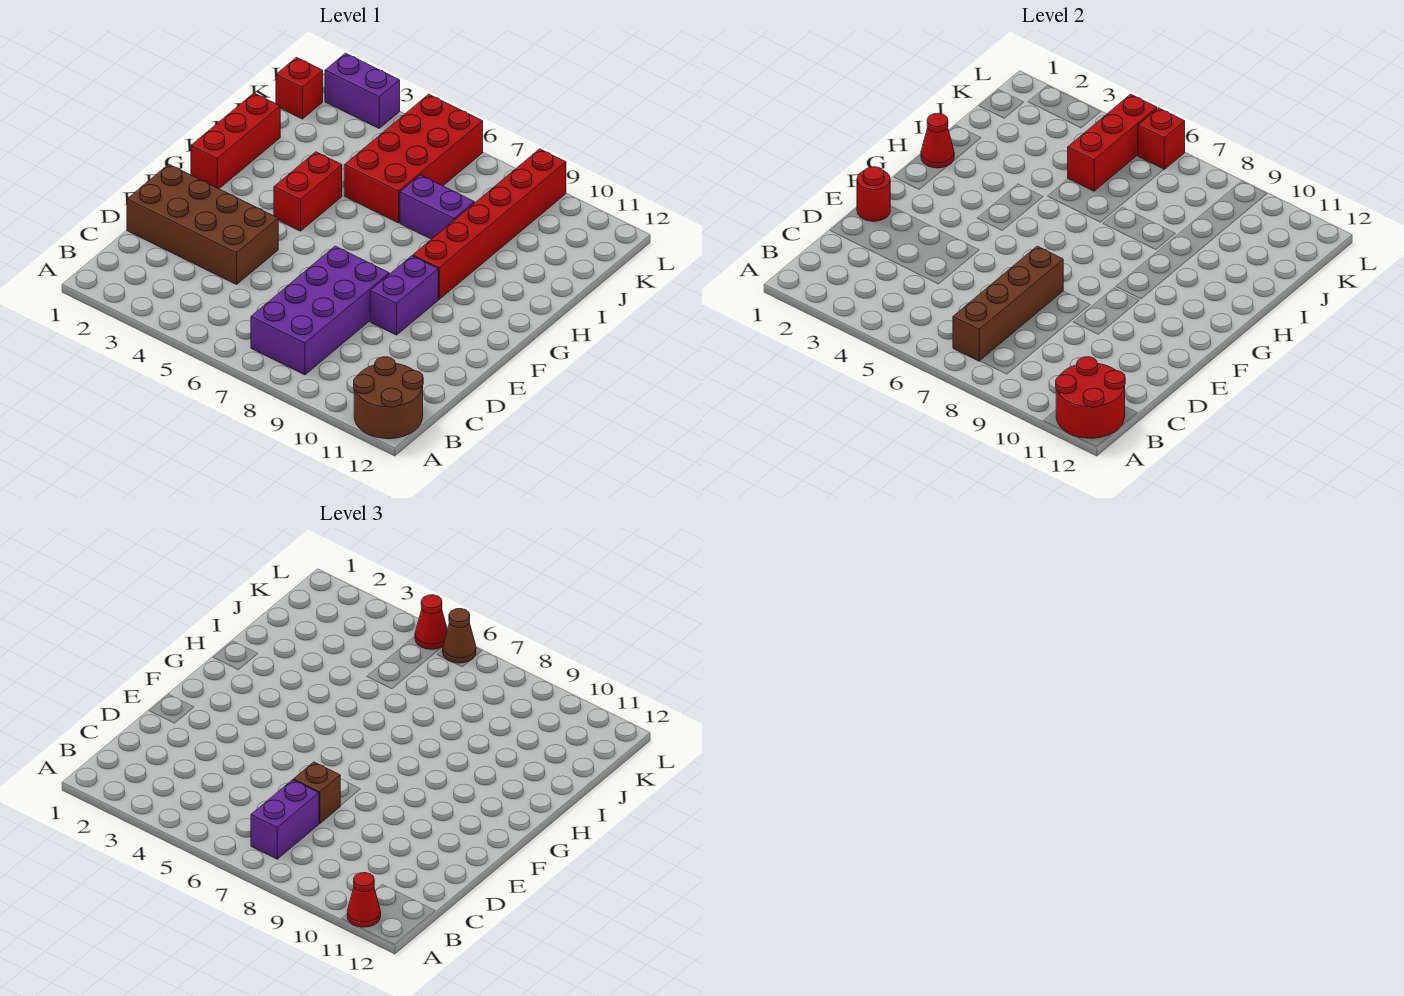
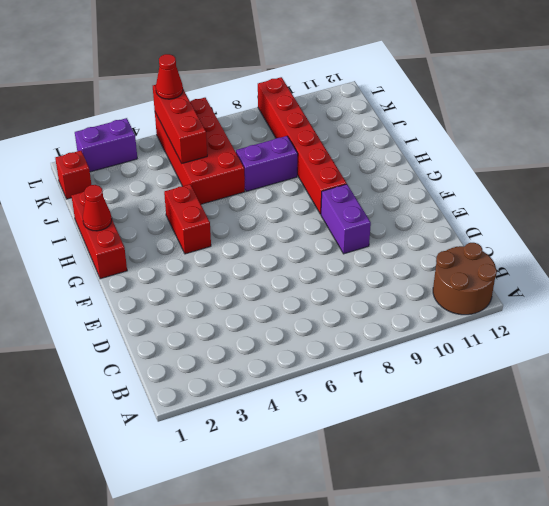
none -> purple 2x4 brick [251,246,389,375]
none -> brown 2x4 brick [127,164,278,284]
none -> red 2x2 round brick [1056,357,1125,438]

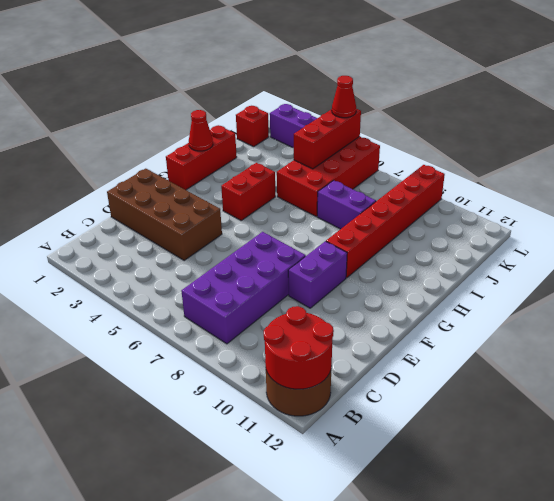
none -> brown 1x4 brick [953,246,1063,361]
none -> red 1x1 round brick [857,167,890,221]
none -> red 1x1 brick [1138,108,1185,169]

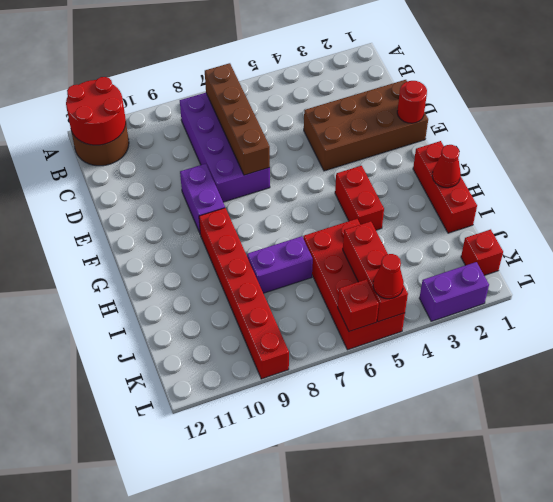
none -> red 1x1 cone [347,873,381,927]
none -> purple 1x2 brick [251,780,319,859]
none -> brown 1x1 brick [293,762,340,824]

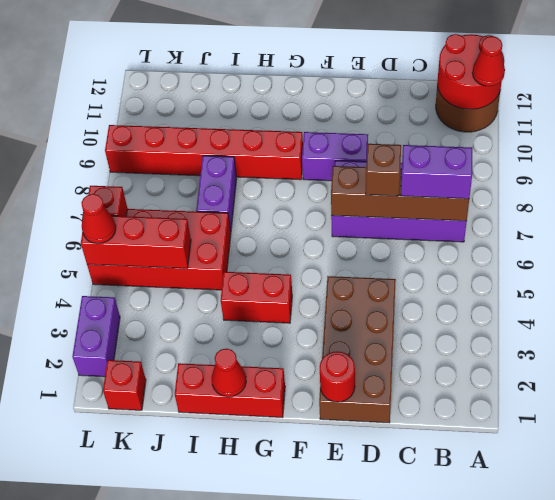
none -> brown 1x1 cone [443,609,476,663]

